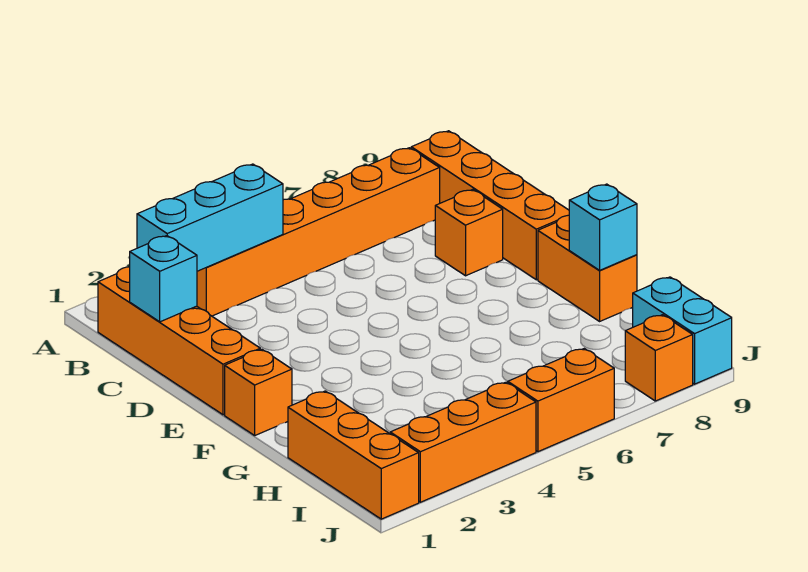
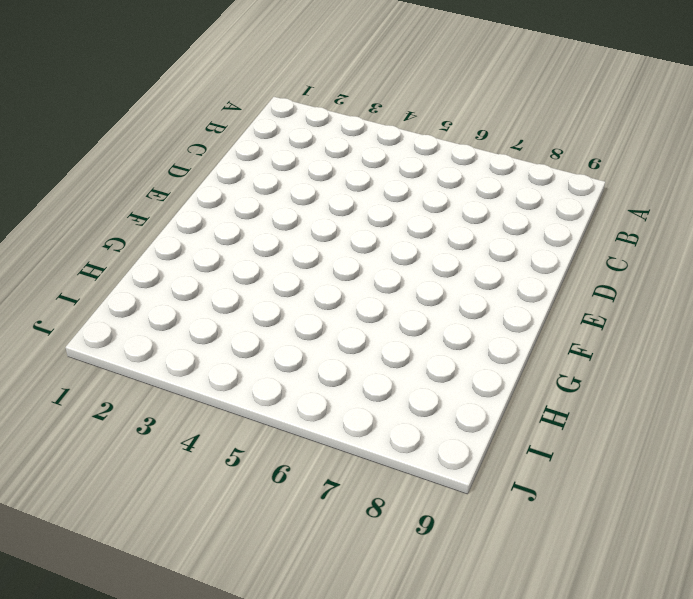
none -> orange 1x4 brick [98,267,260,415]
none -> orange 1x6 brick [197,148,440,316]
none -> orange 1x4 brick [411,131,569,280]

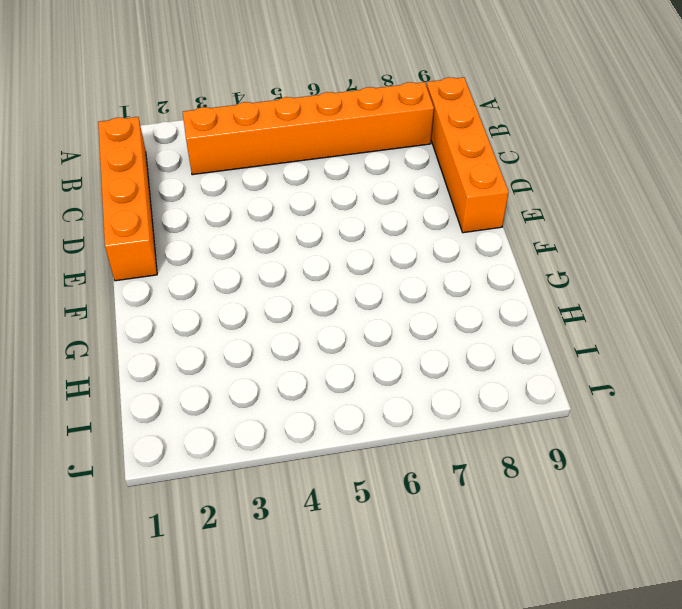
none -> orange 1x1 brick [435,189,503,276]
none -> orange 1x1 brick [225,349,292,435]
none -> orange 1x2 brick [538,215,637,321]

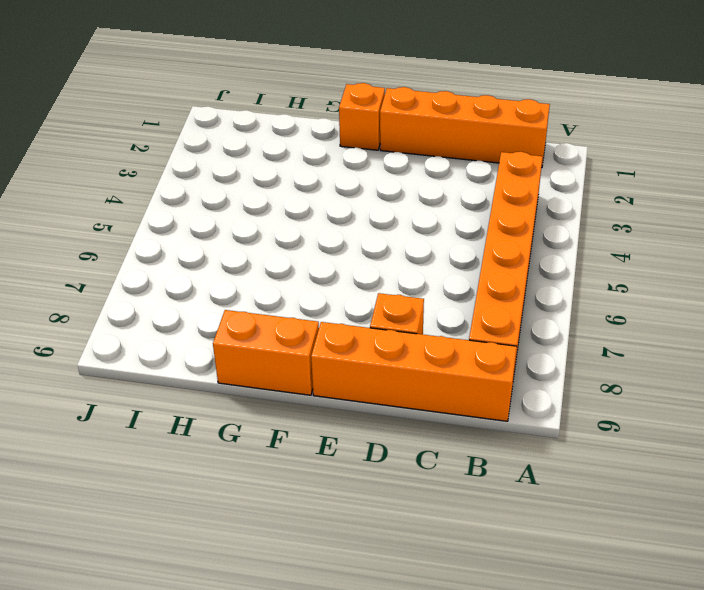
none -> orange 1x3 brick [288,391,419,519]
none -> cyan 1x2 brick [633,277,732,384]
none -> orange 1x3 brick [390,382,536,502]

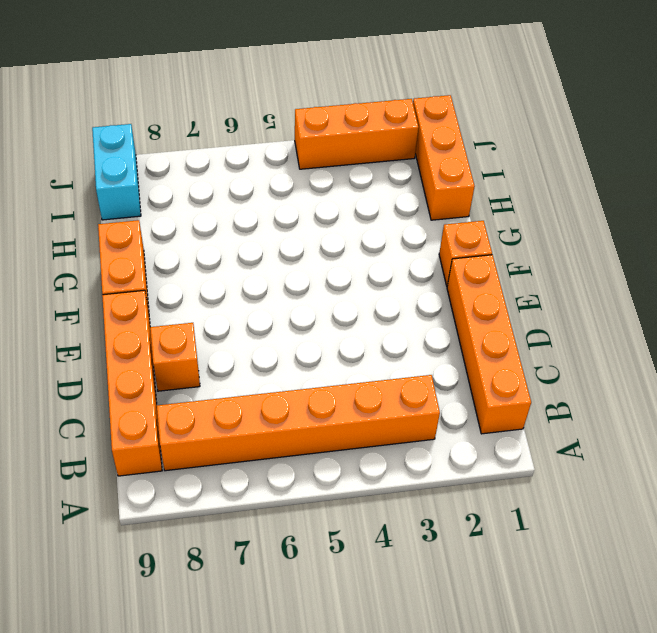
none -> orange 1x2 brick [508,349,614,452]
none -> orange 1x1 brick [625,315,693,401]
none -> cyan 1x3 brick [137,164,283,271]

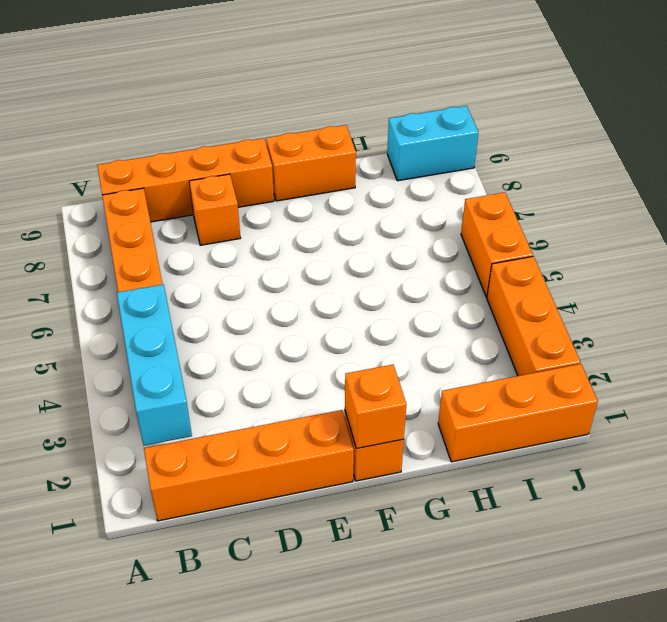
orange 1x1 brick [345,365,407,449] -> orange 1x1 brick moved to [625,315,693,401]
none -> cyan 1x1 brick [130,236,197,322]
none -> cyan 1x1 brick [569,184,637,270]

